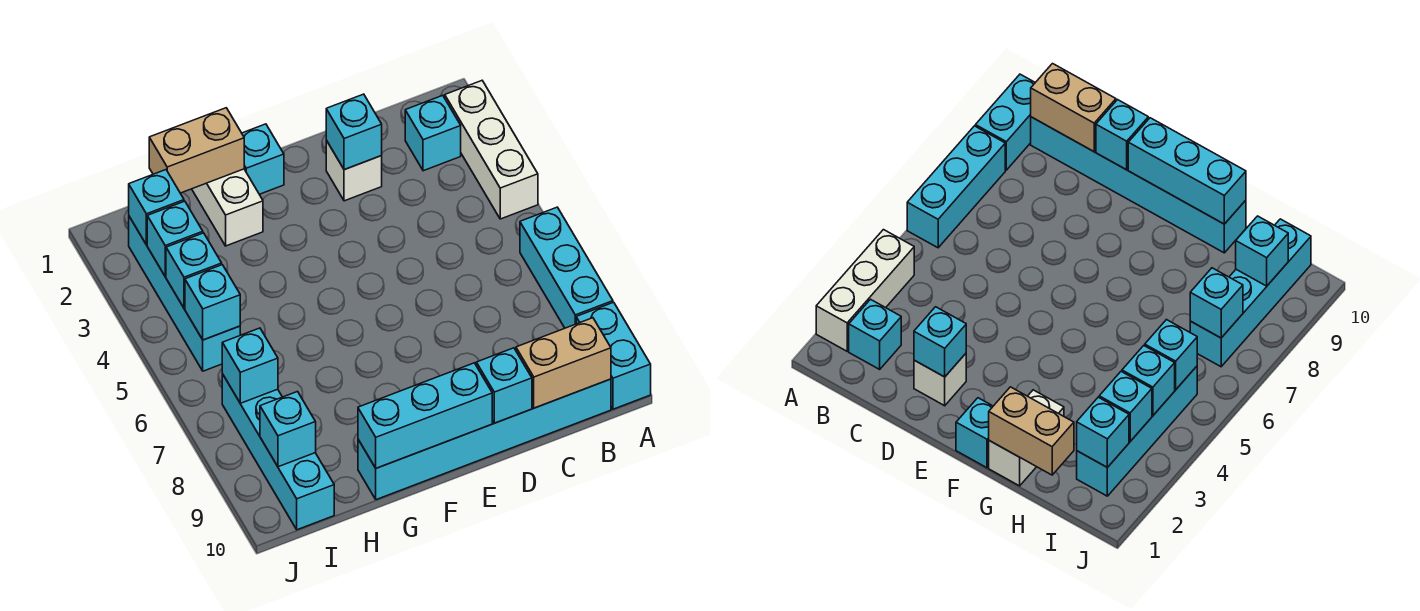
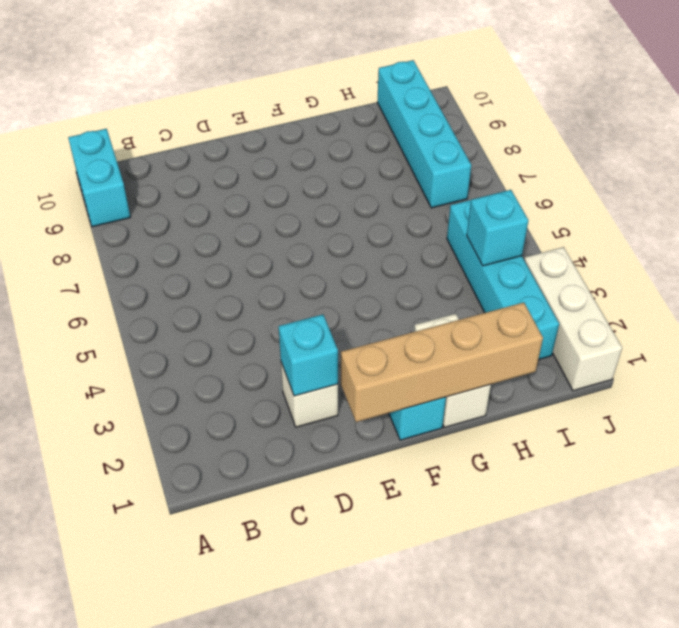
tan 1x4 brick [341,303,543,422] -> tan 1x2 brick [149,108,244,193]
white 1x3 brick [524,247,622,391] -> white 1x3 brick moved to [445,81,538,219]
none -> cyan 1x3 brick [520,207,613,328]
none -> cyan 1x1 brick [405,95,461,171]
none -> cyan 1x6 brick [358,379,611,500]

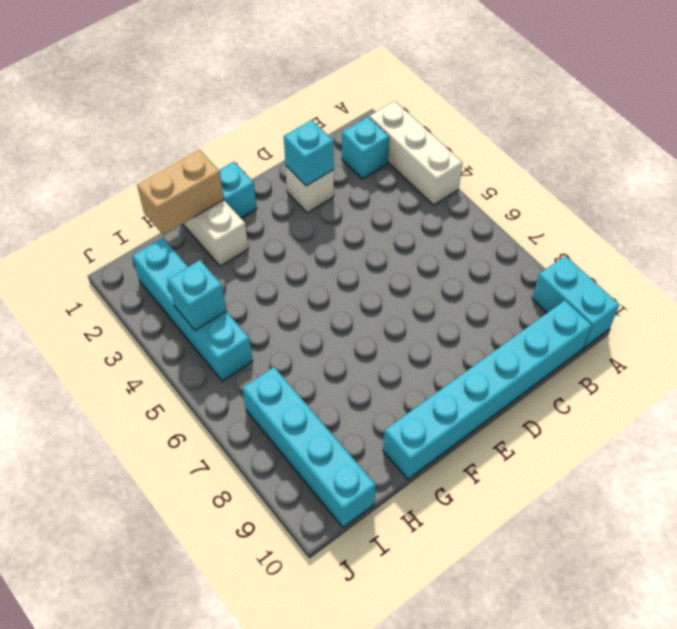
none -> cyan 1x3 brick [520,207,613,328]
none -> tan 1x2 brick [516,318,611,408]
none -> cyan 1x1 brick [476,348,532,423]

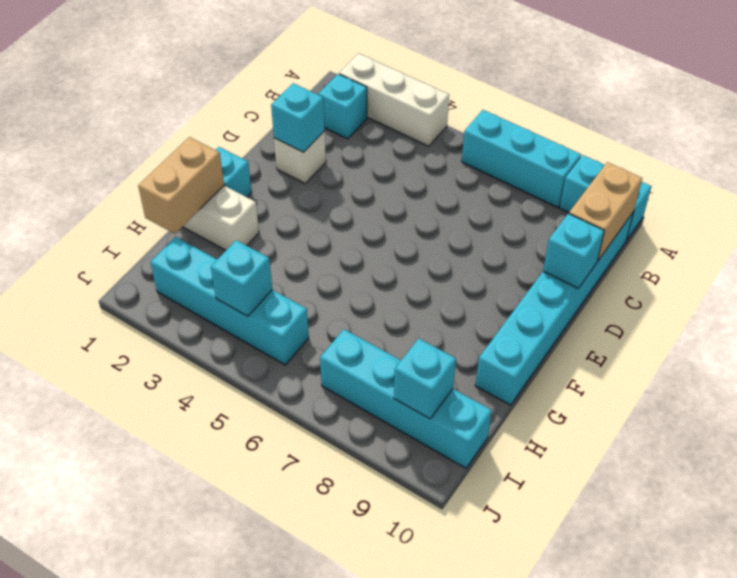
none -> cyan 1x3 brick [358,363,492,468]
none -> cyan 1x1 brick [129,170,184,245]
none -> cyan 1x1 brick [147,201,203,276]

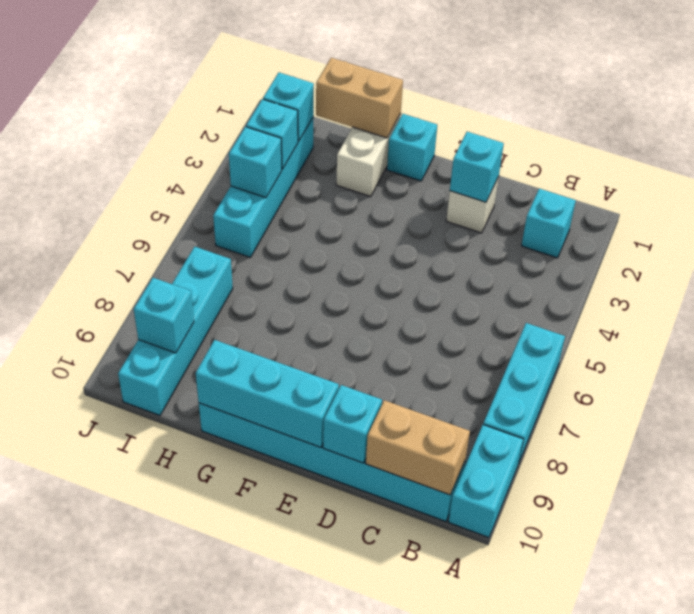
none -> white 1x3 brick [445,81,538,219]
none -> cyan 1x1 brick [185,265,240,340]
none -> cyan 1x1 brick [222,328,278,403]

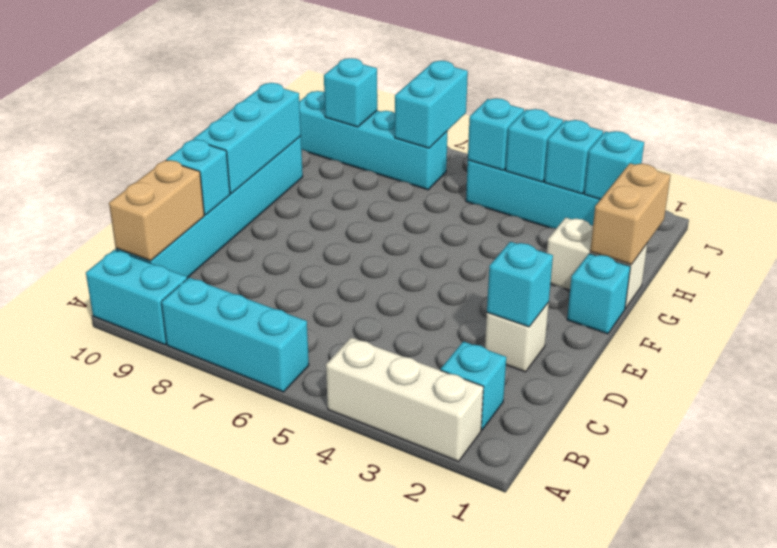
cyan 1x2 brick [395,61,468,148] -> cyan 1x1 brick [222,328,278,403]

